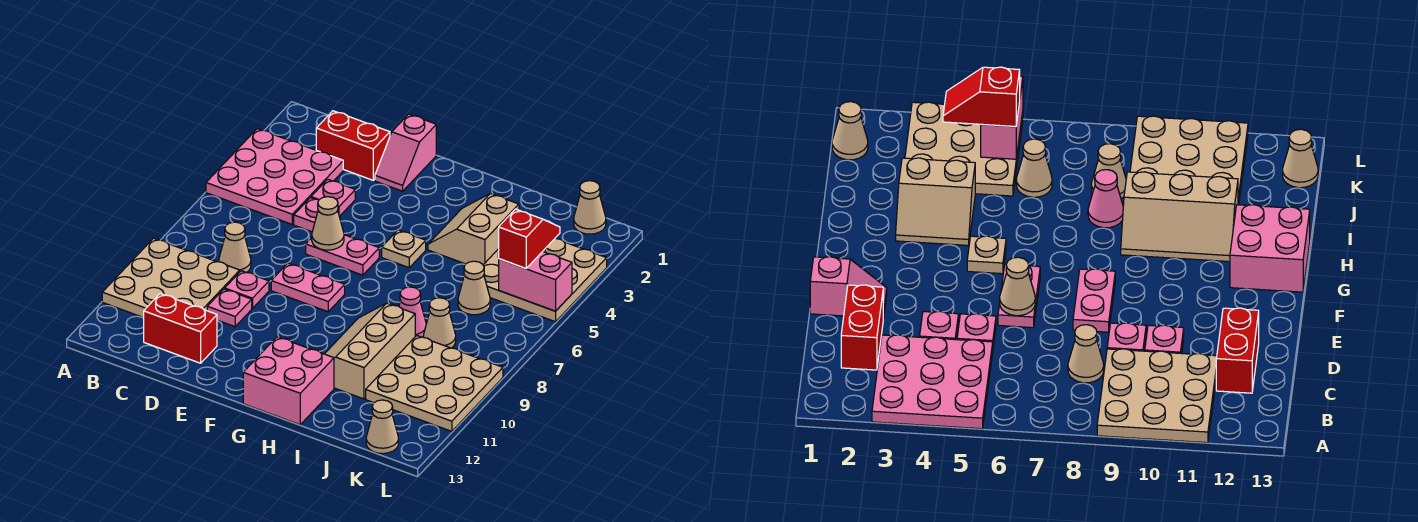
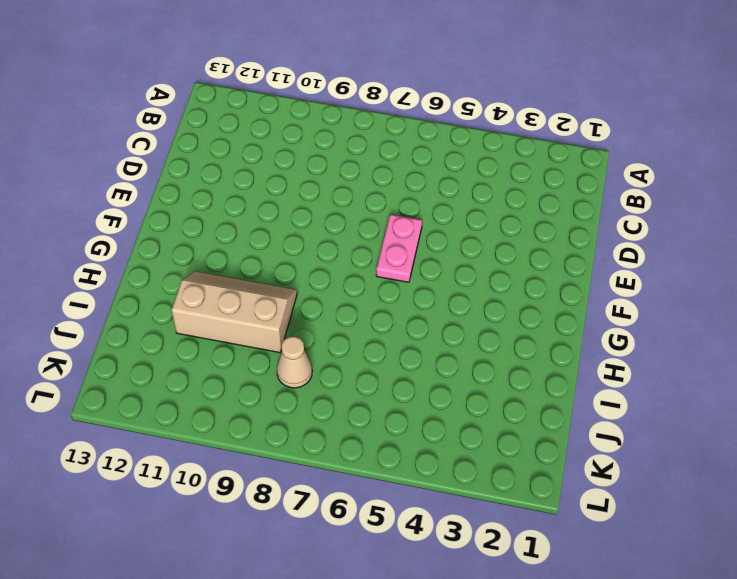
none -> pink 3x3 plate [206,129,343,224]
none -> tan 3x3 plate [102,238,240,318]
none -> red 1x2 brick [316,111,390,180]

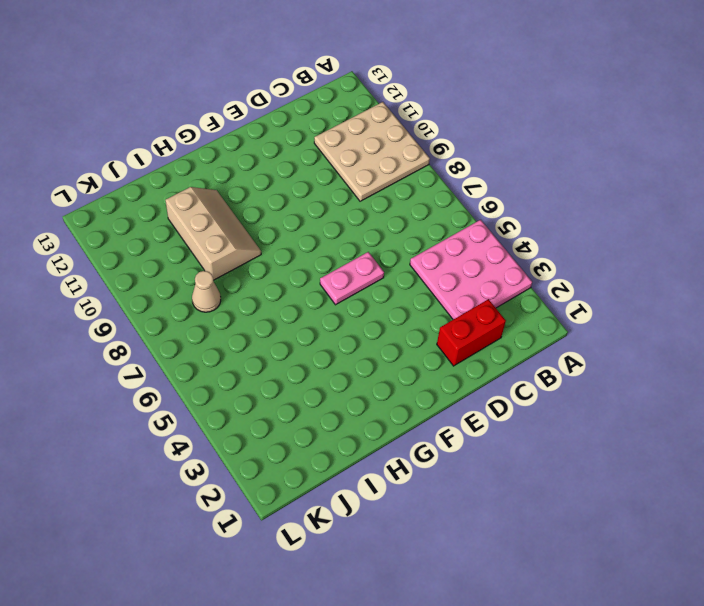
none -> tan 1x1 cone [219,222,251,273]
none -> red 1x2 brick [144,294,217,363]
none -> pink 1x1 plate [311,179,355,217]

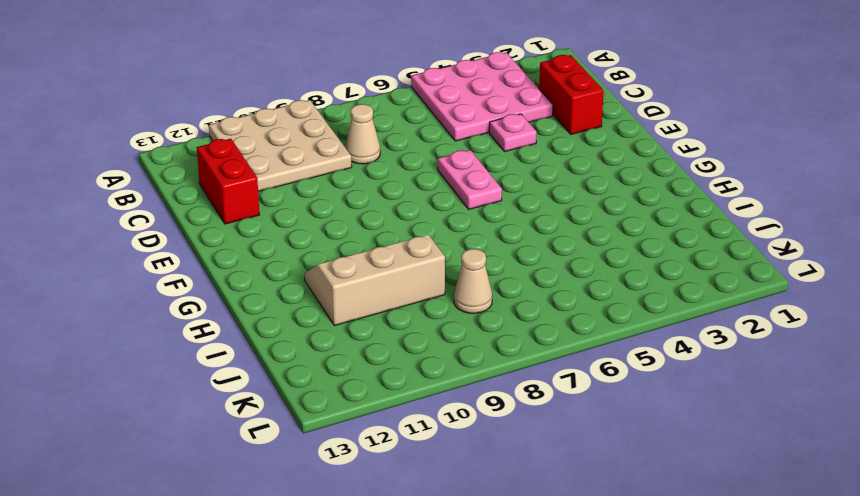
none -> pink 1x1 plate [294,198,319,232]
none -> pink 1x1 plate [225,271,269,308]
none -> pink 1x1 plate [207,289,252,327]

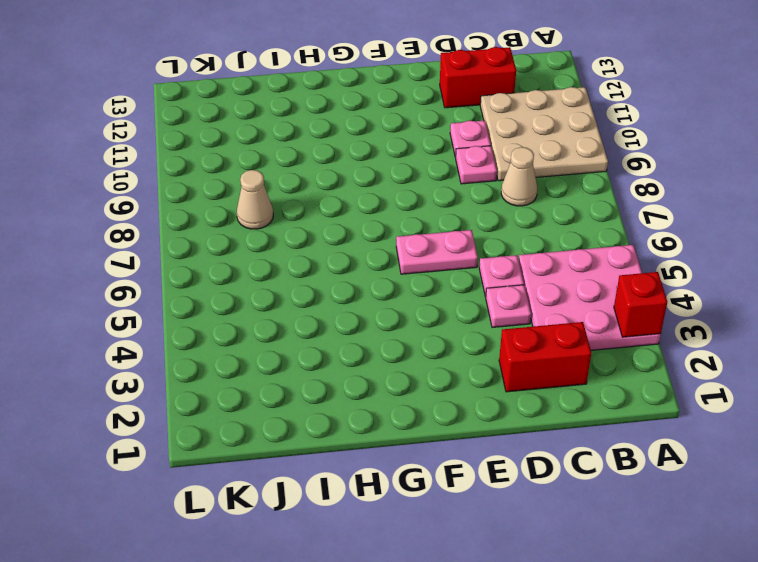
red 1x1 brick [614,272,667,337] -> none
none -> pink 1x2 slope [375,114,436,191]
none -> pink 1x2 plate [271,263,345,312]
none -> tan 1x1 plate [382,230,426,268]

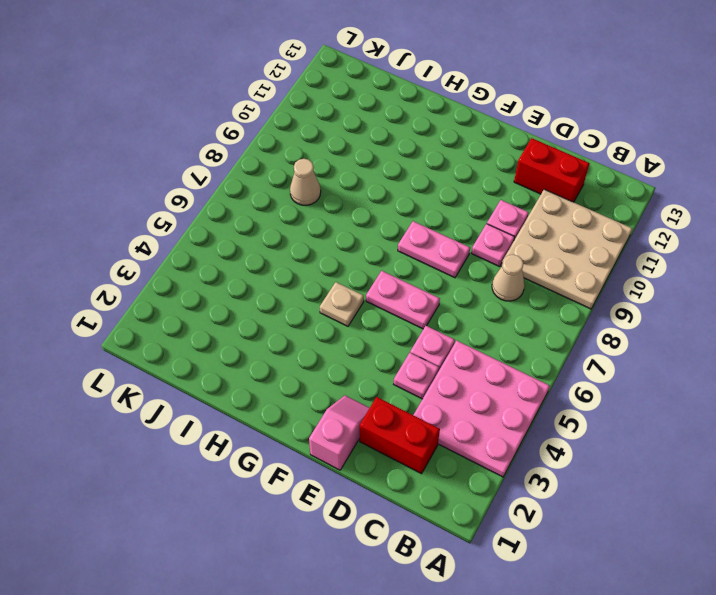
none -> pink 2x2 brick [243,337,334,425]
none -> tan 2x2 slope [428,194,519,265]
none -> tan 2x3 slope [325,303,415,399]

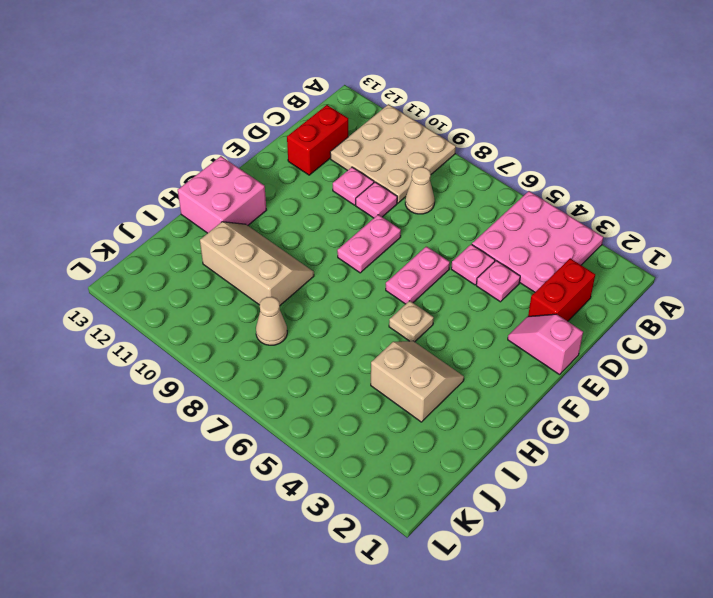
none -> pink 1x1 cone [399,287,426,337]
none -> tan 3x3 plate [483,238,607,322]
none -> tan 1x1 cone [458,261,490,315]

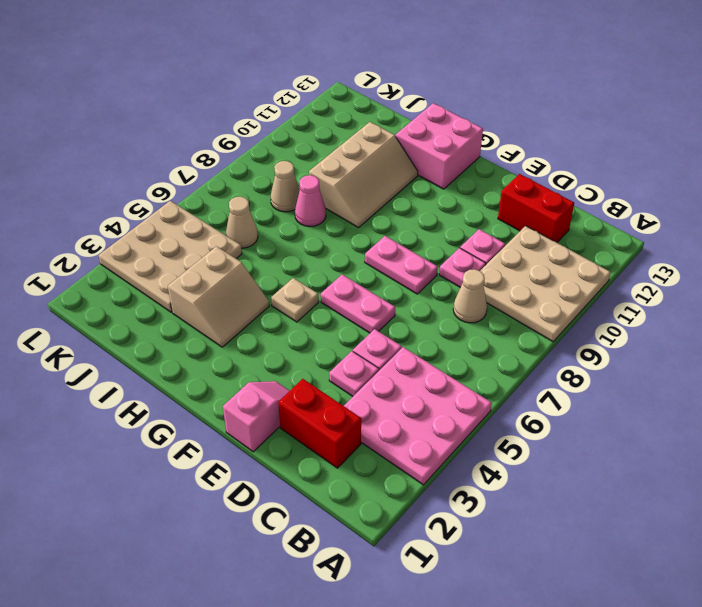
none -> tan 3x3 plate [366,336,503,431]
none -> tan 1x1 cone [574,181,606,234]
none -> tan 1x1 cone [366,400,398,454]

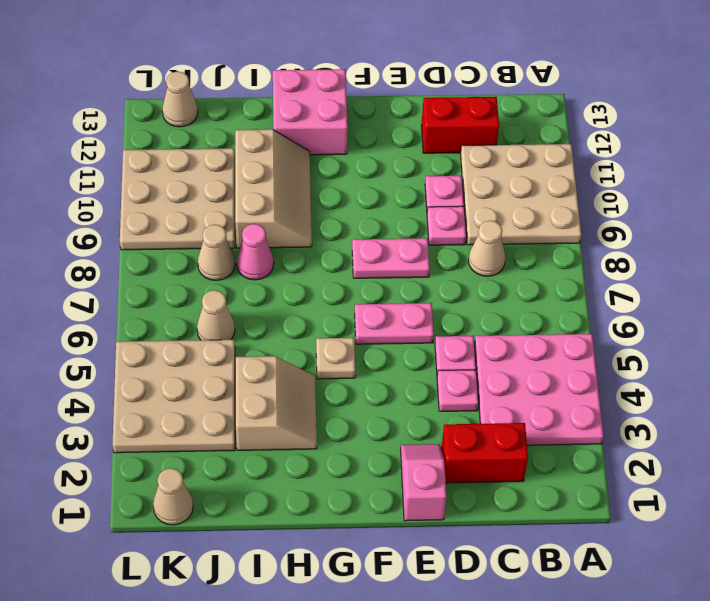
none -> tan 1x1 cone [312,197,344,250]
none -> pink 1x2 brick [499,252,572,311]
none -> red 1x2 slope [499,209,560,268]

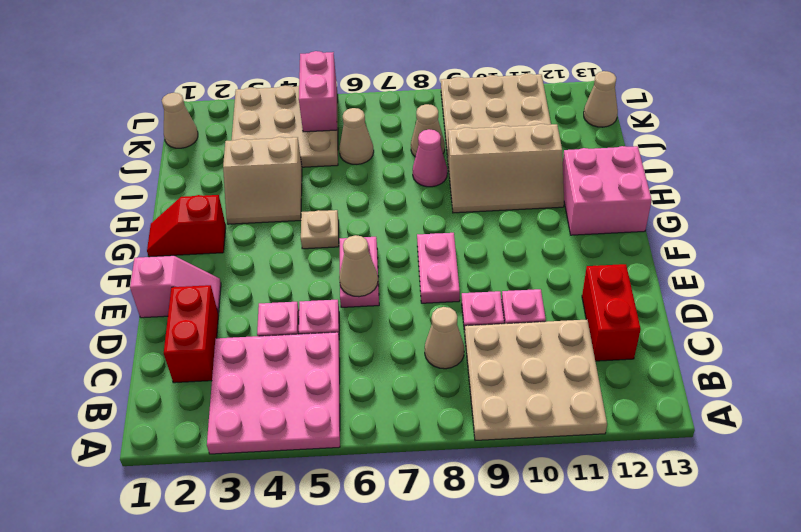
red 1x2 slope [147,195,226,257] -> red 1x2 slope moved to [499,209,560,268]

